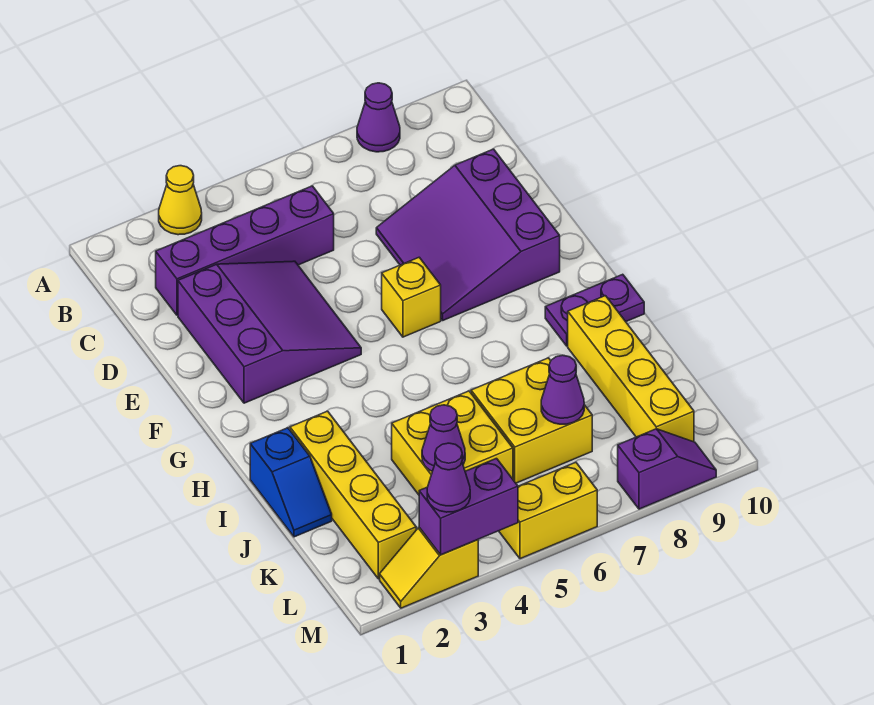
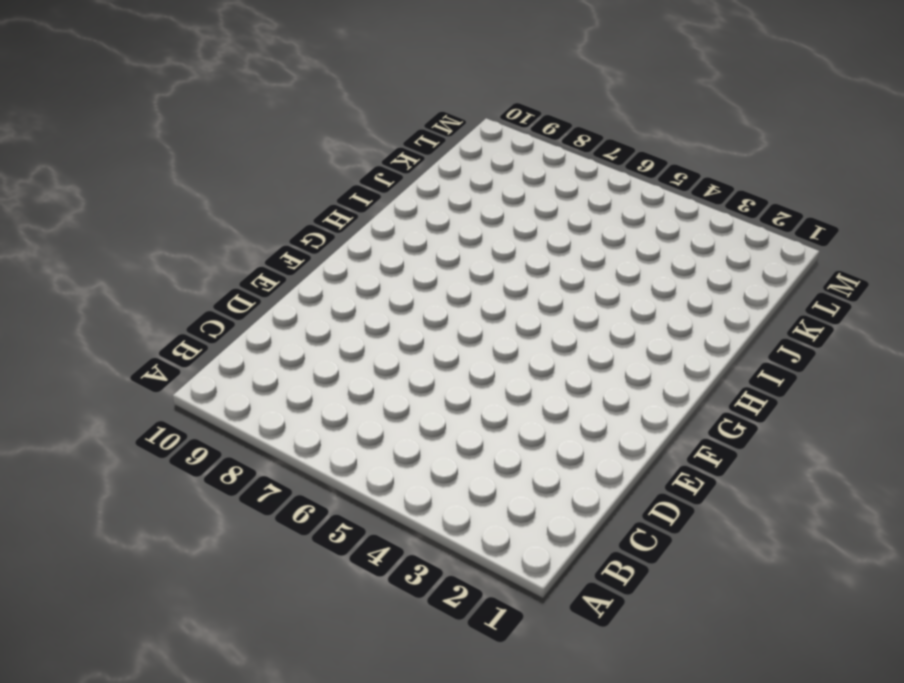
none -> yellow 1x1 cone [159,166,202,235]
none -> purple 1x1 cone [357,83,400,152]
none -> purple 1x4 brick [156,186,334,315]

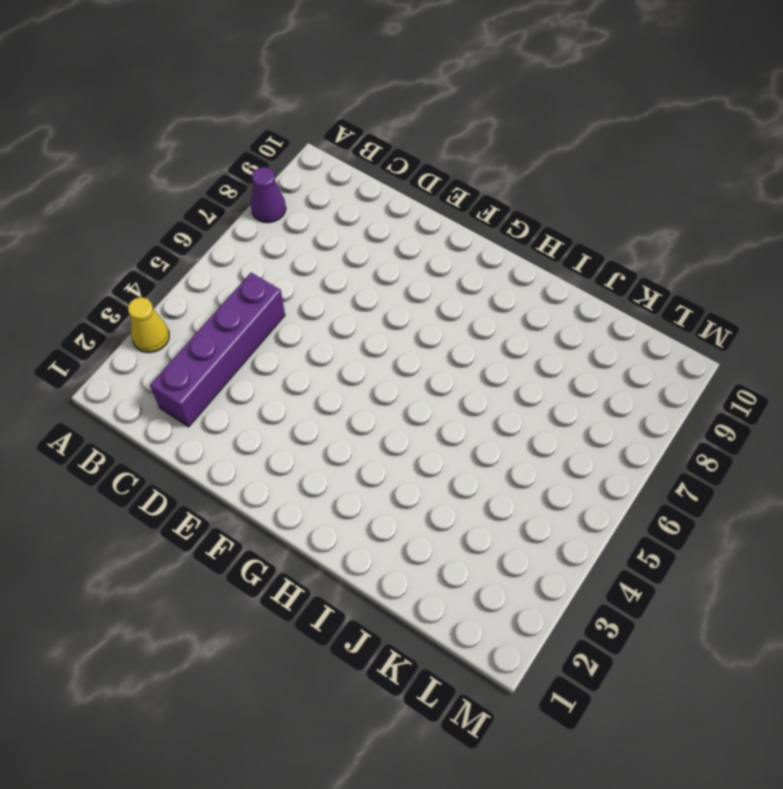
none -> purple 3x3 slope [178,261,361,403]
none -> purple 3x3 slope [376,149,560,320]
none -> yellow 1x1 brick [382,257,441,337]

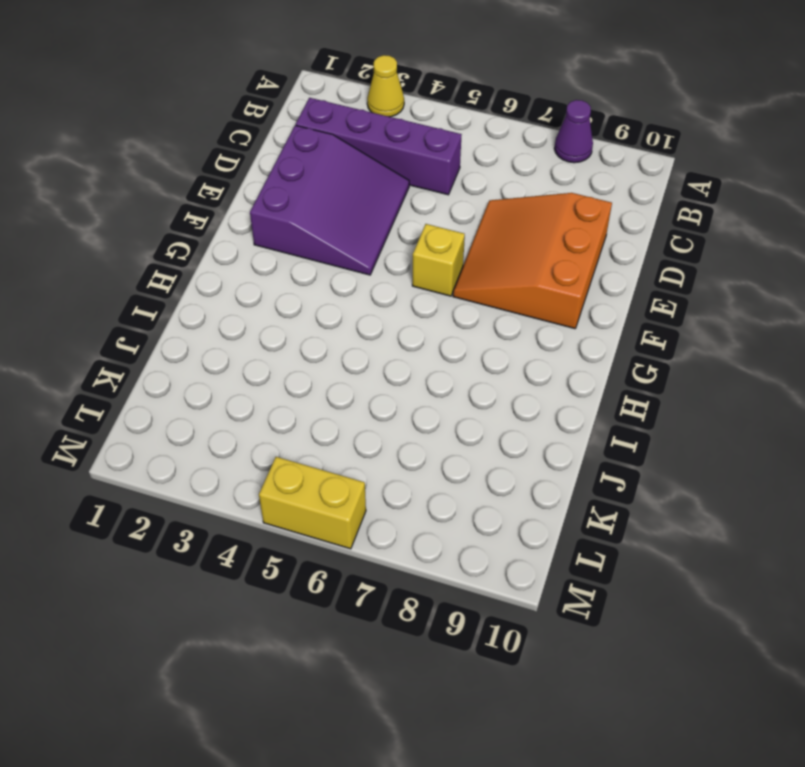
orange 3x3 slope [453,193,612,329] -> purple 3x3 slope [376,149,560,320]
none -> purple 1x2 plate [545,274,644,346]
none -> blue 1x2 slope [250,428,332,537]
none -> yellow 1x4 brick [290,411,416,579]

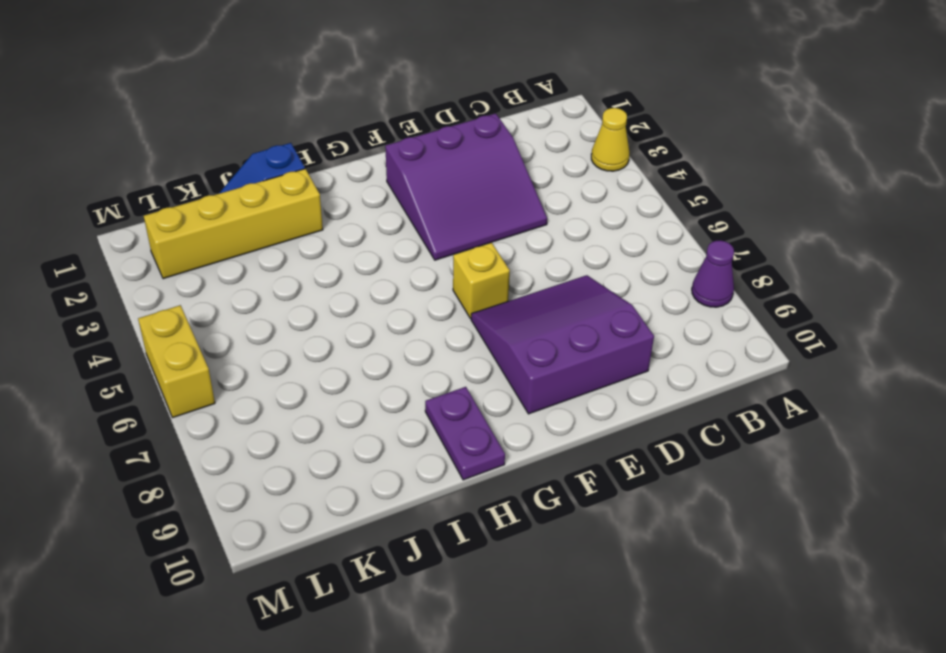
none -> purple 1x4 brick [156,186,334,315]
none -> yellow 1x4 brick [568,296,694,442]
none -> yellow 2x2 brick [392,391,513,495]

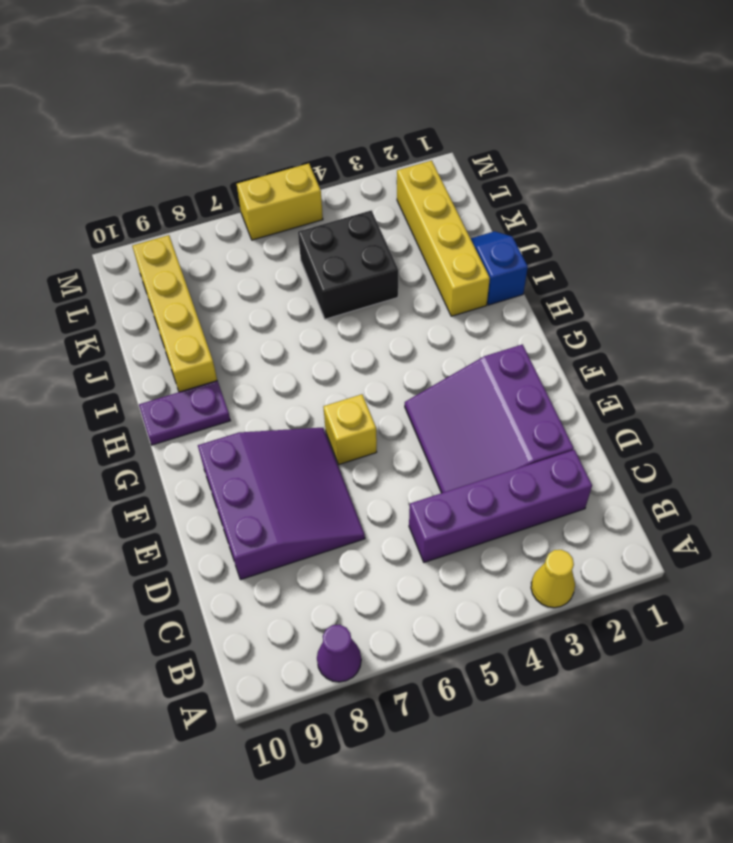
black 2x2 brick [298,210,398,319] -> yellow 2x2 brick [392,391,513,495]
none -> yellow 2x2 brick [471,358,592,483]
none -> yellow 1x2 slope [380,528,478,608]
none -> purple 1x2 slope [618,429,716,509]

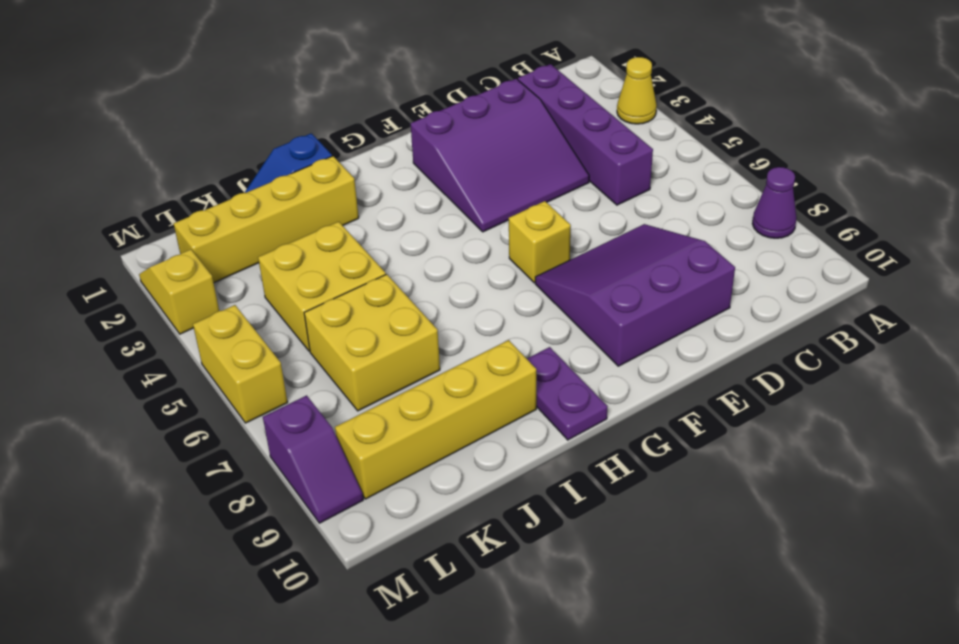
none -> purple 1x1 cone [422,405,465,471]
none -> purple 1x1 cone [541,355,584,424]
none -> purple 1x2 brick [419,459,518,555]

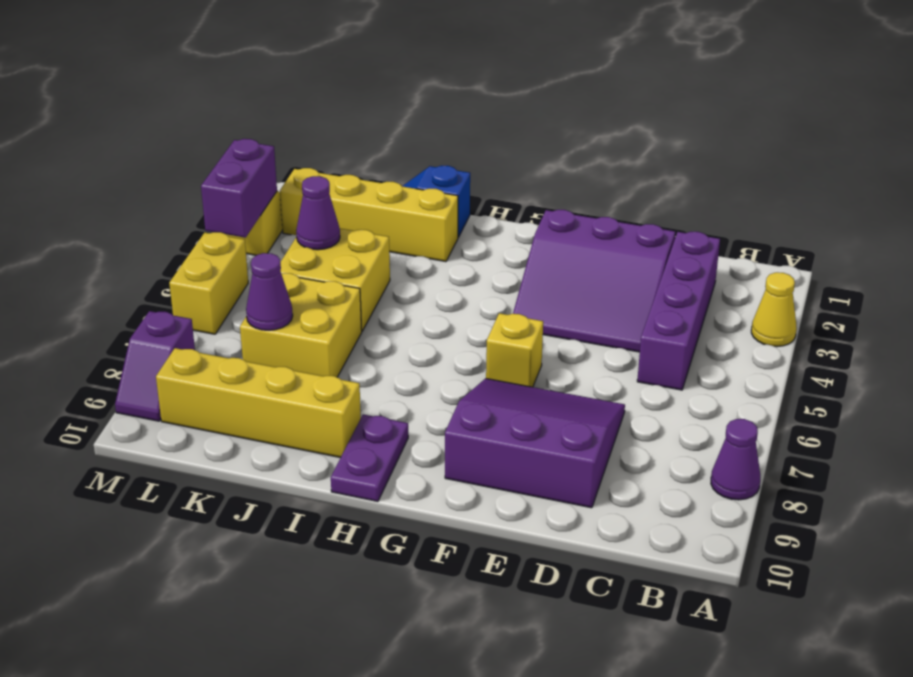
none -> purple 1x1 cone [427,443,470,512]

